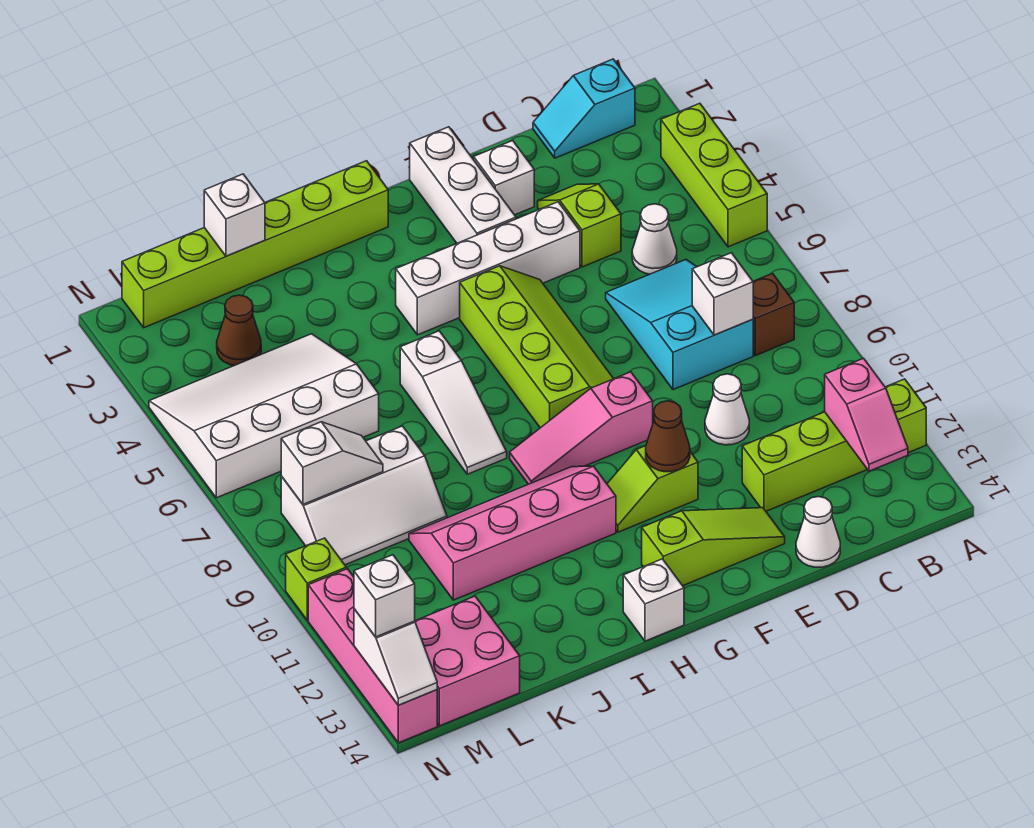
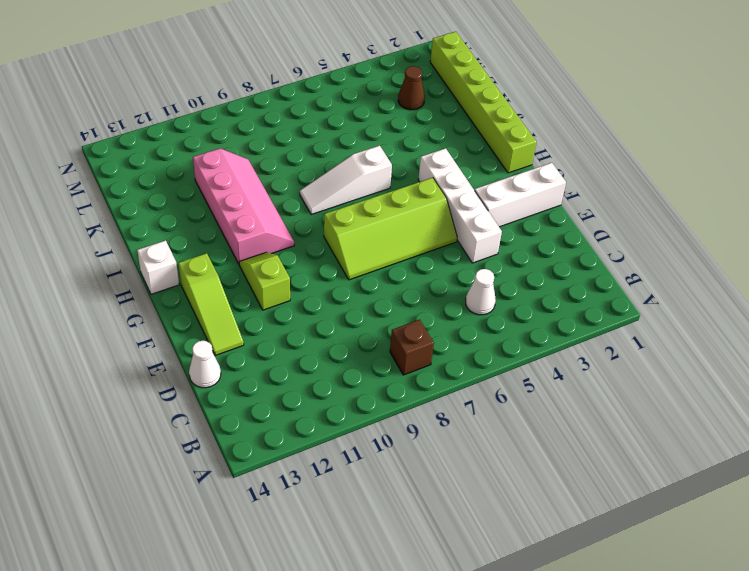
none -> lime 1x3 brick [661,103,767,247]
none -> lime 1x4 brick [742,379,926,511]
none -> cyan 1x2 slope [533,59,635,158]
none -> cyan 2x3 slope [606,260,753,390]

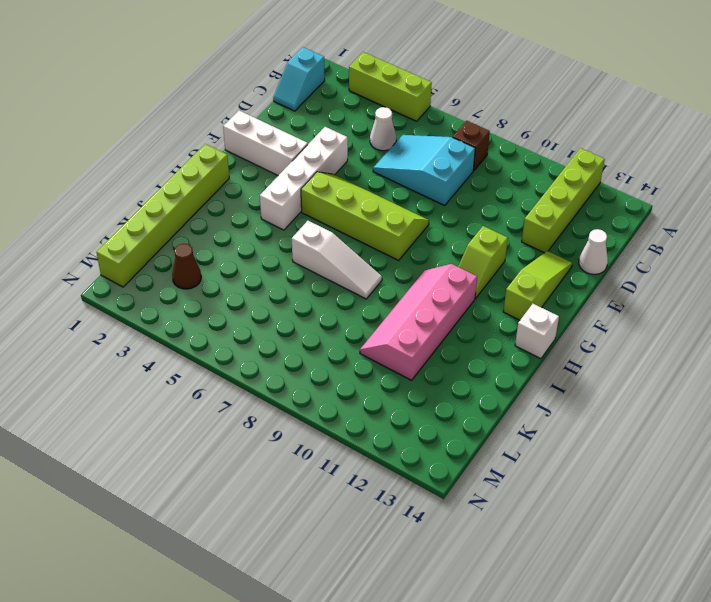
none -> lime 1x2 slope [538,184,621,267]
none -> white 1x1 cone [705,374,749,445]
none -> white 1x1 brick [474,141,534,215]
none -> pink 1x3 slope [510,372,653,484]

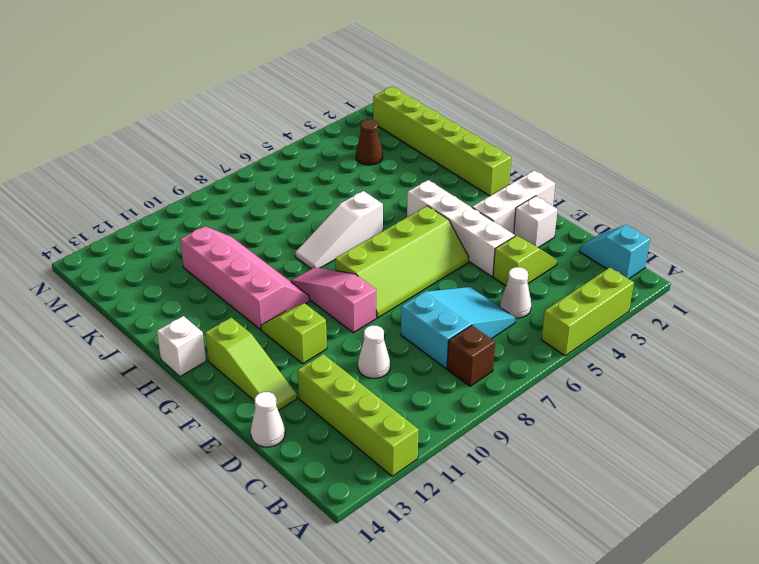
none -> white 3x4 slope [149,334,379,498]
none -> white 2x3 slope [281,426,447,565]
none -> pink 2x2 brick [415,596,520,726]
none -> lime 1x1 brick [286,538,346,620]

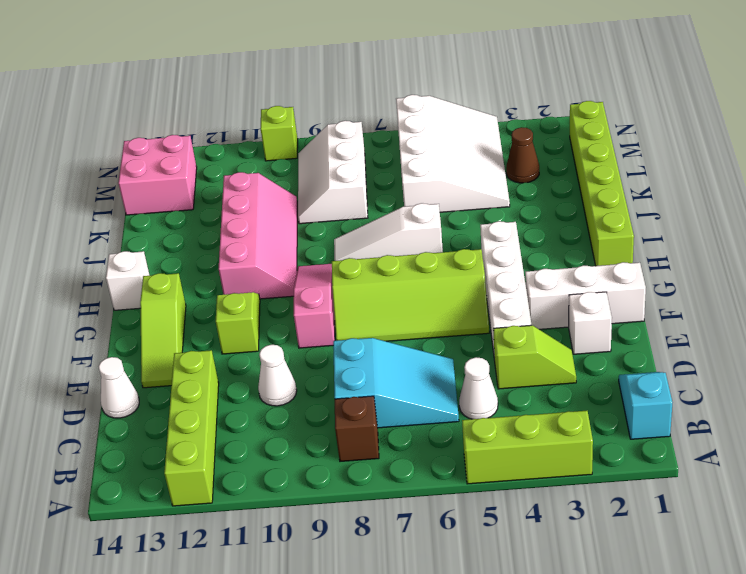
none -> pink 1x4 brick [308,569,437,743]
none -> pink 1x2 slope [825,358,908,471]
none -> white 1x1 brick [692,253,753,335]
none -> brown 1x1 cone [646,401,690,472]

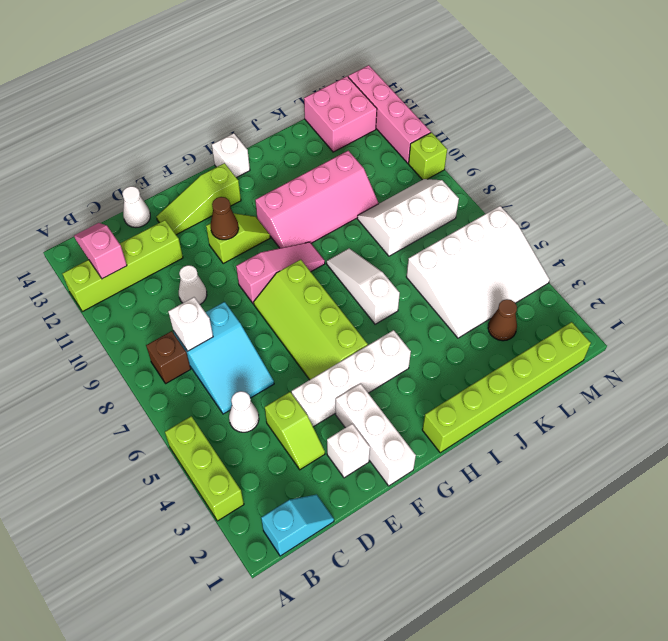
none -> white 1x1 brick [204,174,265,256]
none -> white 1x2 slope [281,422,383,504]
none -> white 1x2 slope [354,609,437,705]
none -> white 1x1 brick [354,555,415,637]

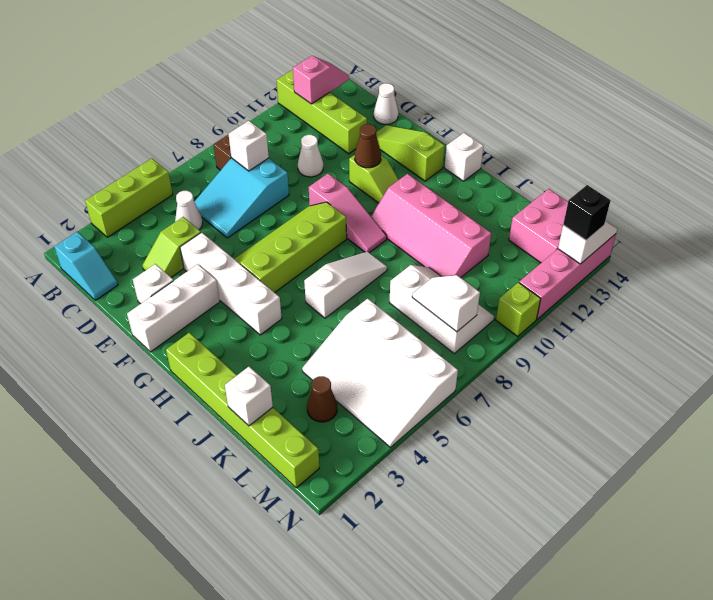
black 1x1 brick [563,185,611,240] -> white 1x1 brick [354,555,415,637]

